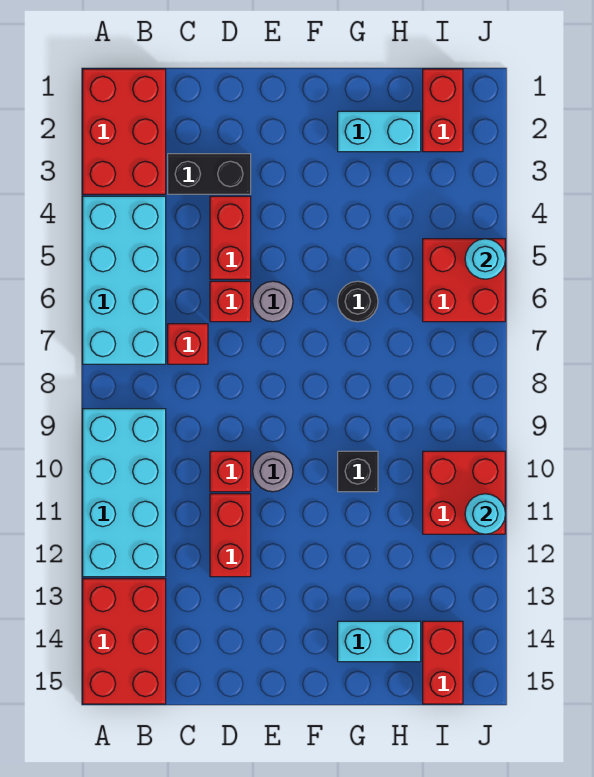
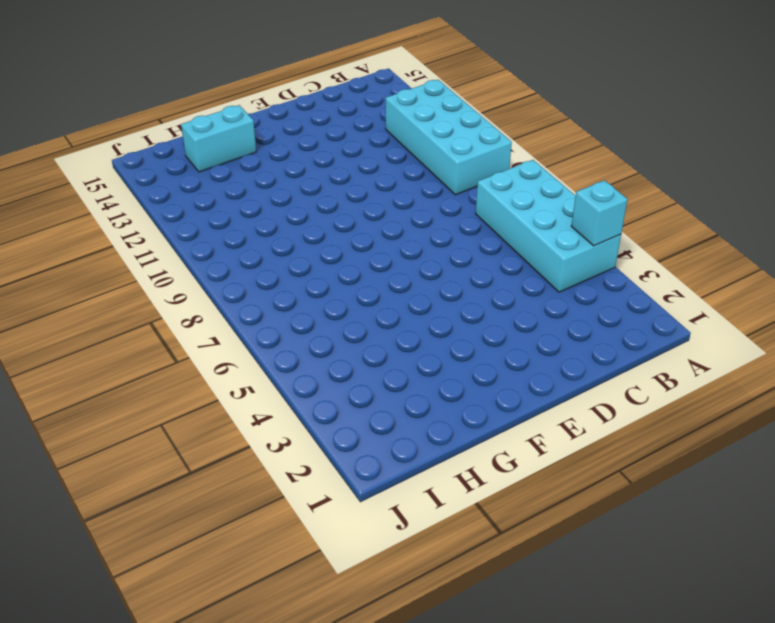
cyan 1x1 brick [571,180,628,246] -> none
none -> red 2x3 brick [83,69,166,194]
none -> red 2x3 brick [83,579,166,704]
none -> black 1x2 brick [168,154,251,194]

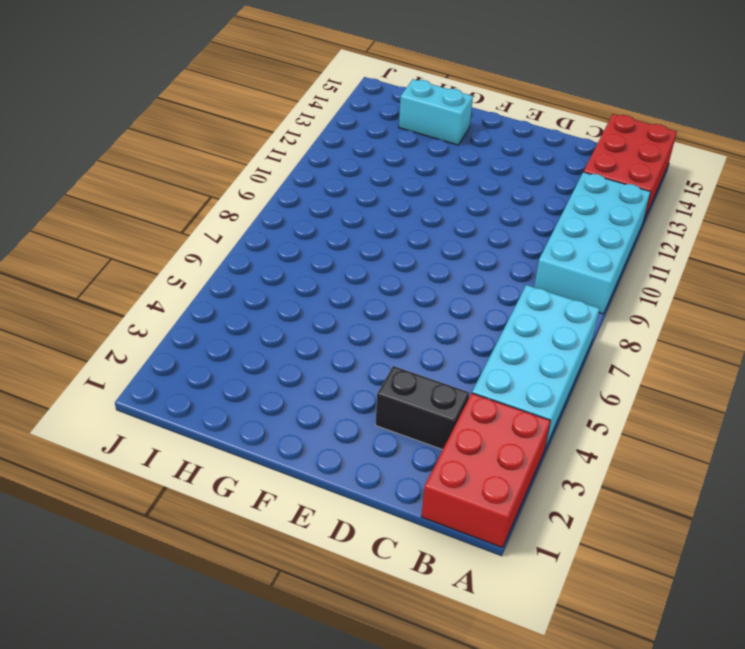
none -> red 1x1 brick [168,324,208,364]
none -> red 1x2 brick [210,196,251,279]
none -> red 1x1 brick [210,281,251,322]

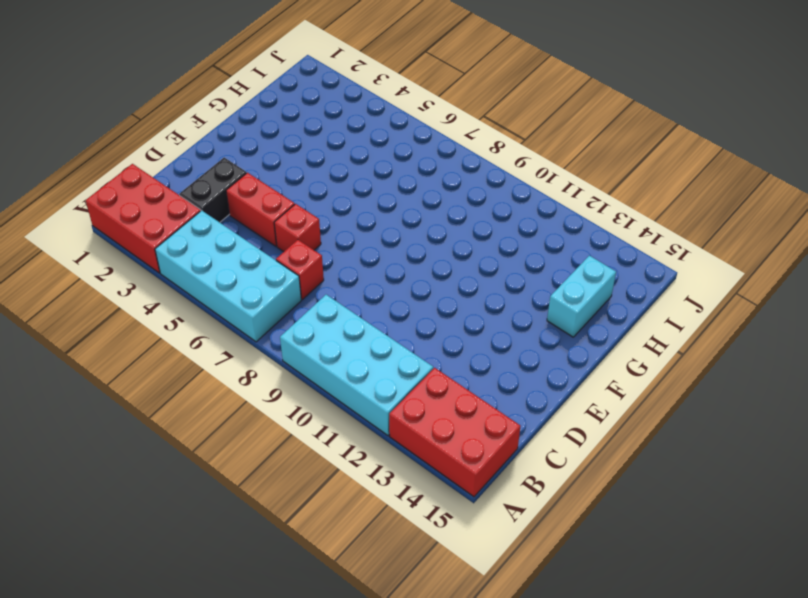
none -> red 1x1 brick [210,451,251,492]
none -> red 1x2 brick [210,494,251,577]
none -> grey 1x1 round brick [253,281,293,322]

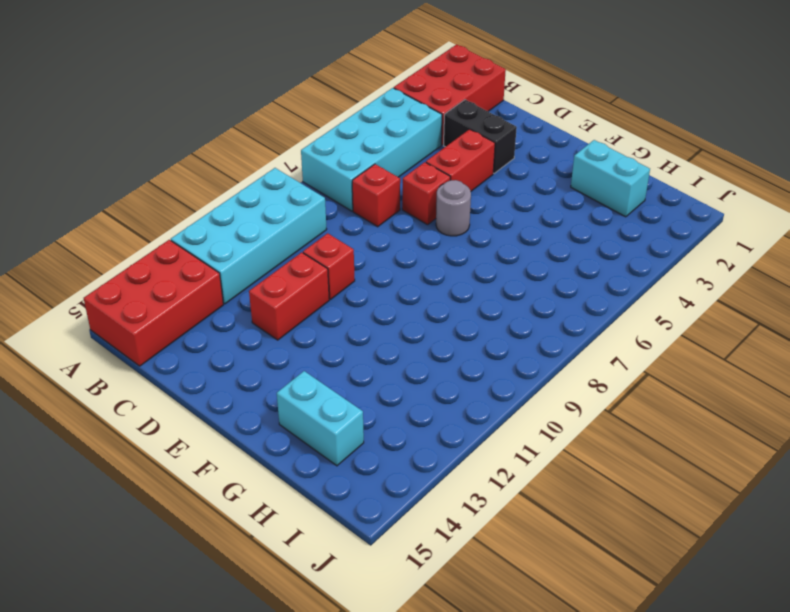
none -> grey 1x1 round brick [253,451,293,492]
none -> black 1x1 round brick [338,281,378,322]
none -> black 1x1 brick [338,451,378,492]

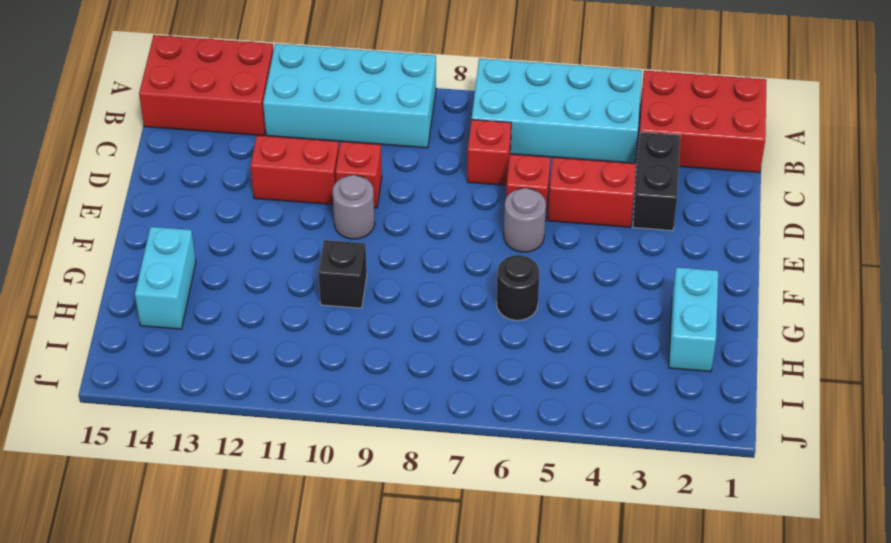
none -> red 1x2 brick [423,69,463,152]
none -> red 2x2 brick [423,239,505,322]
none -> red 2x2 brick [423,451,505,534]

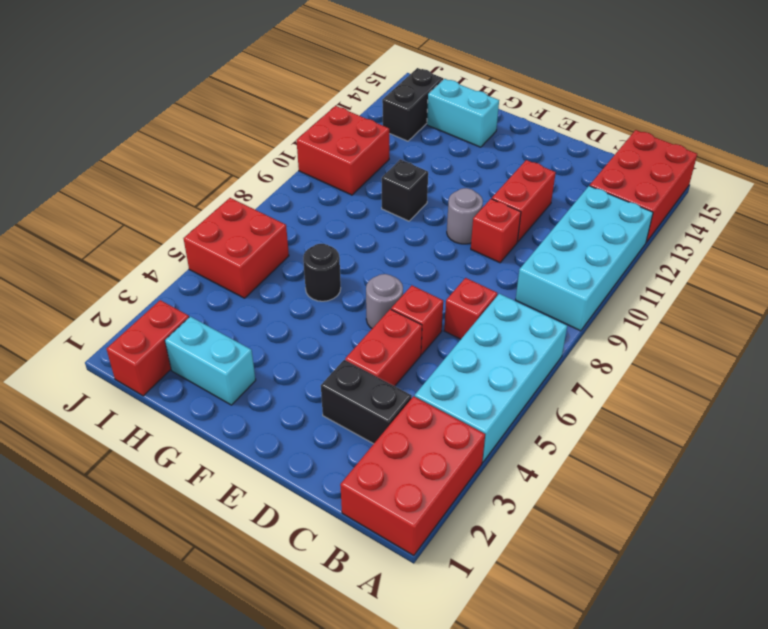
black 1x2 brick [382,68,443,141] -> red 1x2 brick [423,621,463,704]
none -> cyan 1x1 round brick [465,239,505,279]
none -> cyan 1x1 round brick [465,494,505,534]

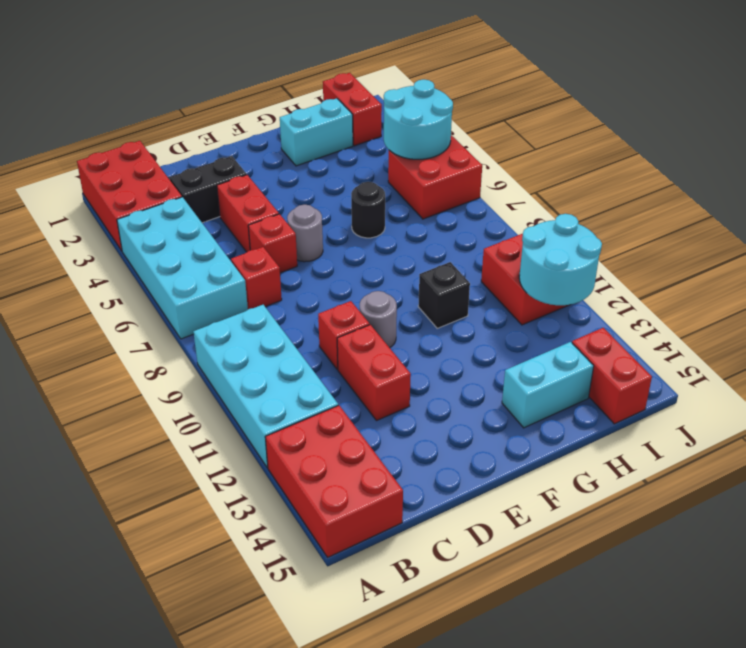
cyan 2x2 round brick [384,79,453,159] -> cyan 1x1 round brick [465,239,505,279]
cyan 2x2 round brick [519,214,602,305] -> cyan 1x1 round brick [465,494,505,534]

